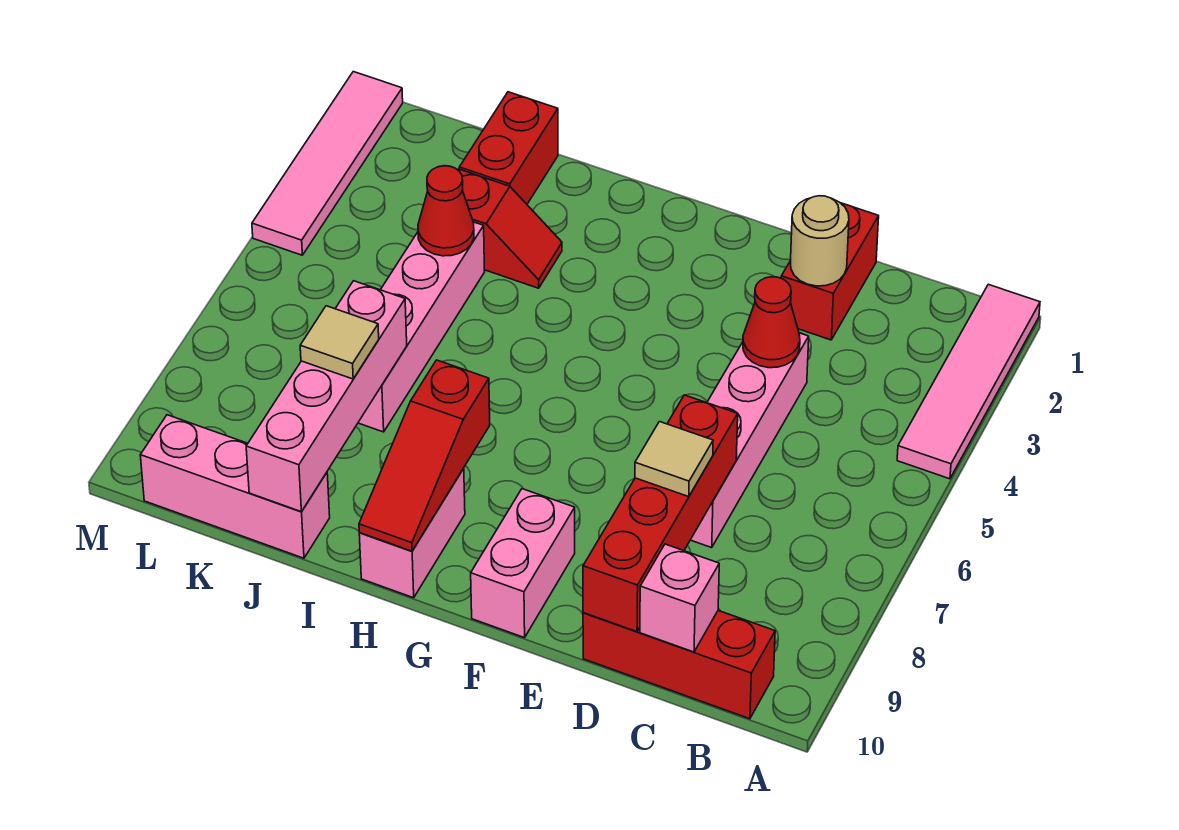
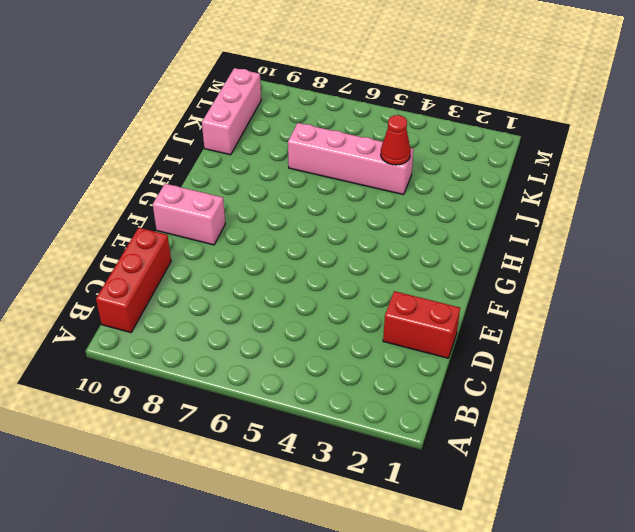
none -> pink 1x4 tile [897,284,1040,479]
none -> pink 1x4 brick [691,333,809,548]
none -> pink 1x2 brick [359,468,465,598]

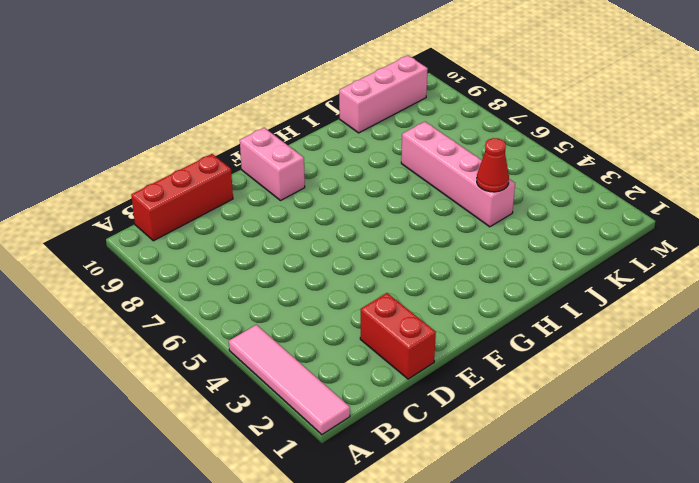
none -> pink 1x4 brick [691,333,809,548]
none -> pink 1x2 brick [359,468,465,598]
none -> red 1x2 slope [458,169,562,288]

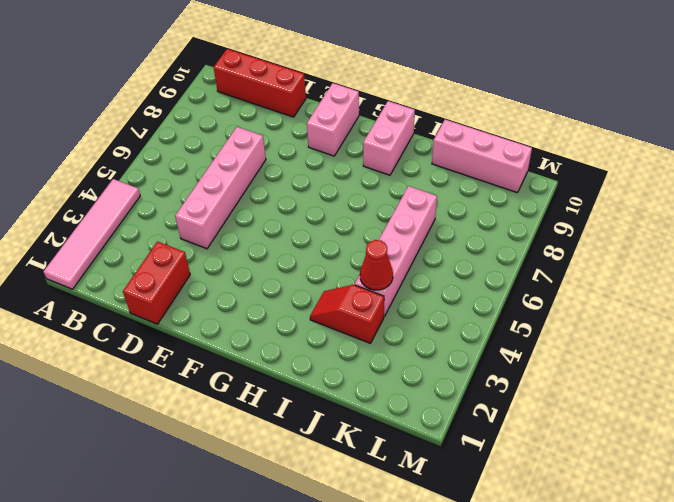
none -> red 1x2 brick [459,92,558,204]
none -> pink 1x4 tile [252,72,403,255]
none -> pink 1x1 brick [640,544,719,652]

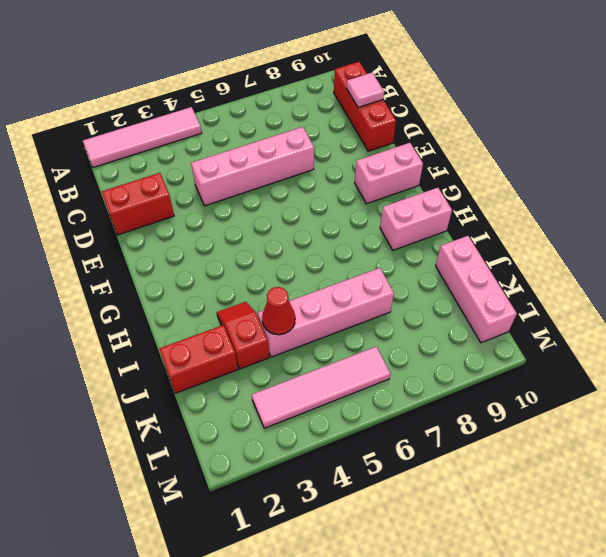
pink 1x1 tile [347,73,384,107] -> pink 1x1 brick [640,544,719,652]
pink 1x4 tile [252,346,390,428] -> pink 1x4 tile moved to [252,72,403,255]
none -> tan 1x1 round brick [790,196,849,286]
none -> red 1x1 cone [743,277,800,368]
none -> red 1x4 brick [583,395,738,632]

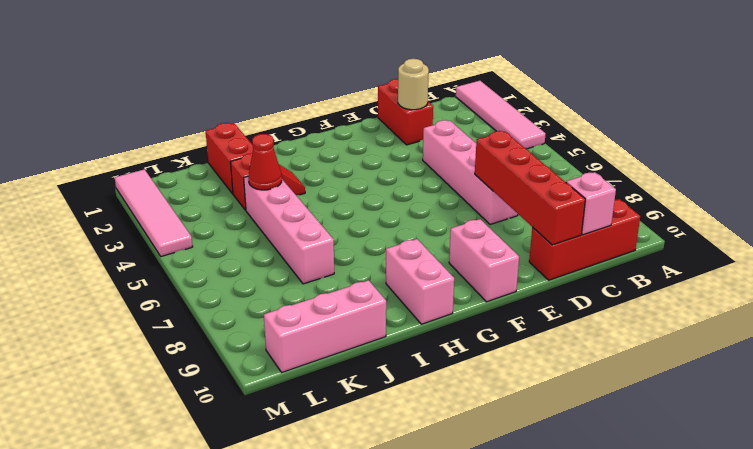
none -> red 1x1 cone [743,277,800,368]
none -> red 1x3 slope [359,360,490,551]
none -> pink 1x4 brick [246,281,407,511]

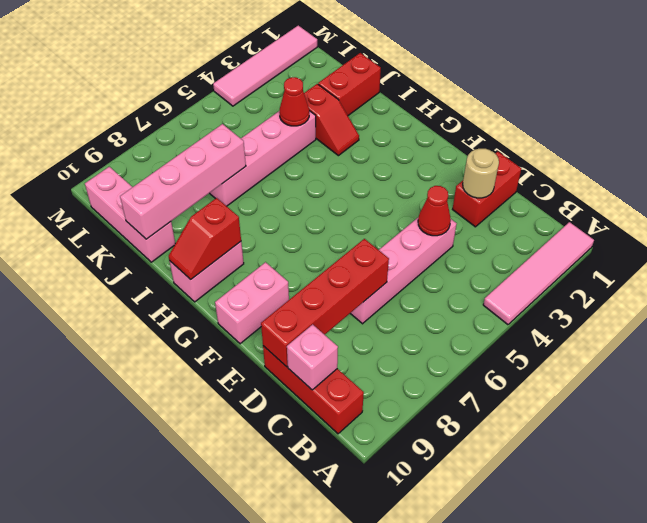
red 1x2 slope [169,198,241,279] -> red 1x3 slope [359,360,490,551]
none -> tan 1x1 tile [635,422,713,497]
none -> tan 1x1 tile [300,306,379,379]

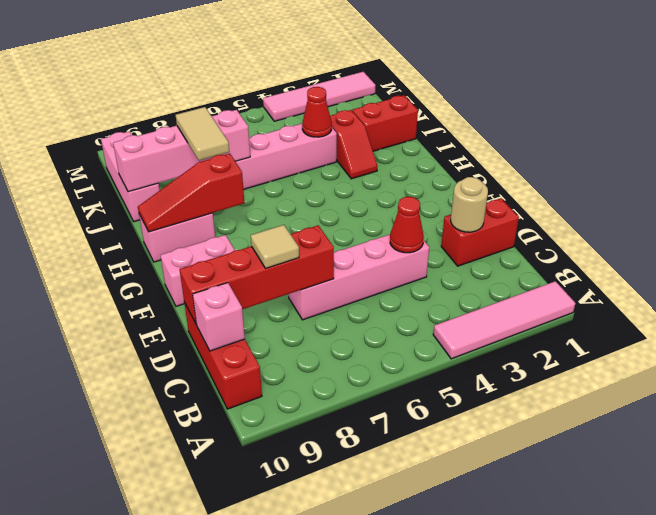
tan 1x2 tile [176,107,229,161] -> tan 1x1 tile [300,306,379,379]

